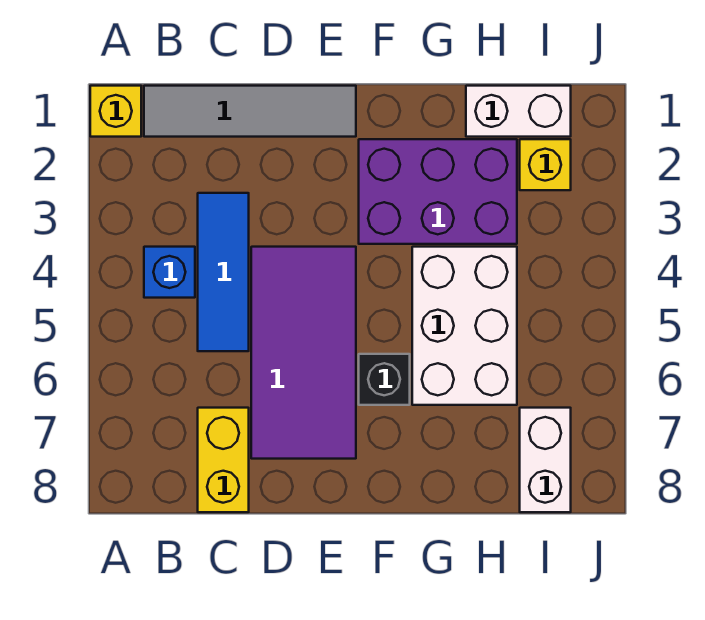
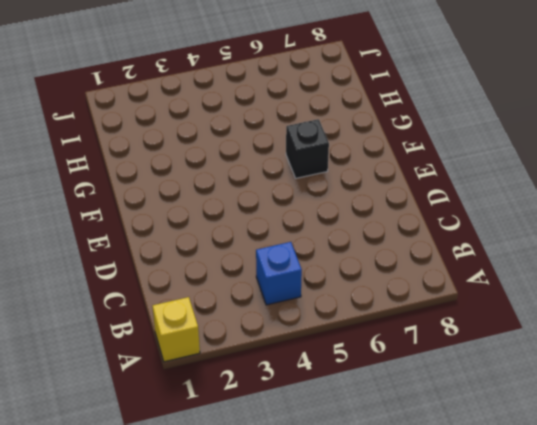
none -> grey 1x4 tile [144,86,356,137]
none -> blue 1x3 tile [198,193,249,351]
none -> yellow 1x2 brick [198,408,249,512]

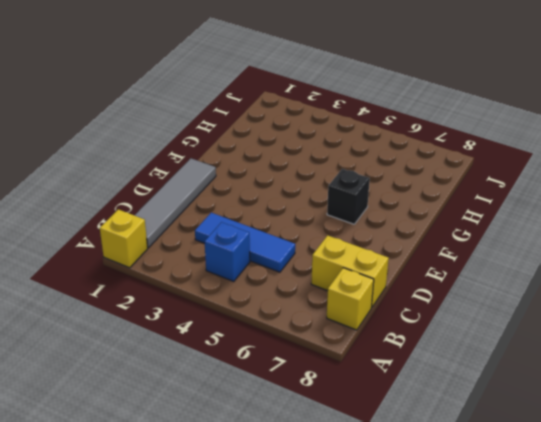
yellow 1x1 brick [327,268,374,330] -> yellow 1x1 brick moved to [520,139,571,190]
none -> purple 2x4 tile [251,247,356,459]
none -> purple 2x3 brick [359,139,517,244]
none -> white 2x3 brick [412,247,517,405]

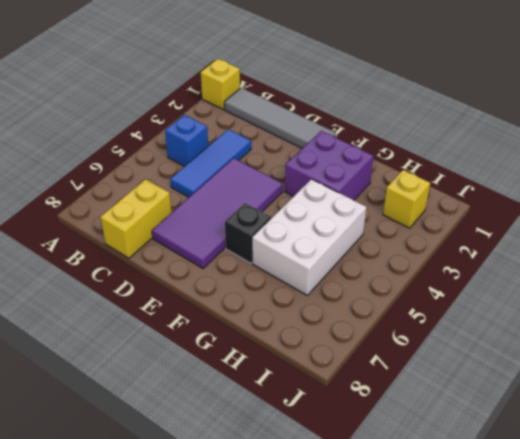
purple 2x2 brick [285,131,374,200] -> purple 2x3 brick [359,139,517,244]
none -> white 1x2 brick [466,86,571,137]
none -> white 1x2 brick [520,408,571,512]

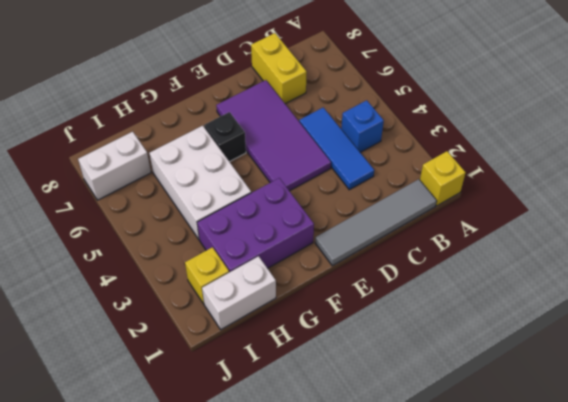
white 1x2 brick [78,132,151,200] -> white 1x2 brick turned to [520,408,571,512]

